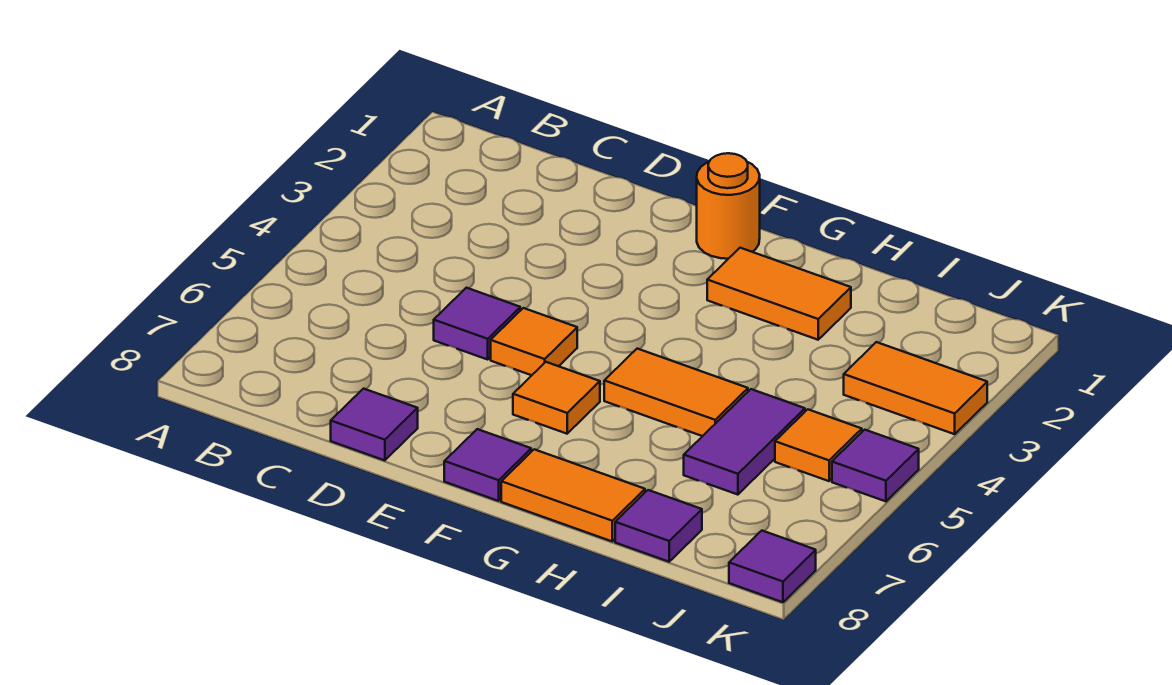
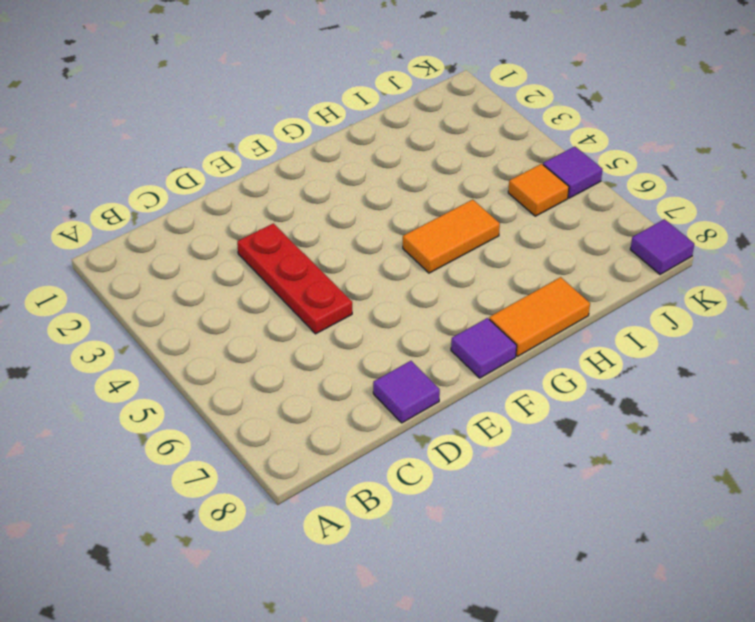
red 1x3 plate [237,223,352,334] -> purple 1x1 tile [434,288,520,359]
none -> orange 1x1 tile [491,308,577,375]
none -> orange 1x1 round brick [697,153,760,259]
none -> orange 1x1 tile [513,362,600,434]

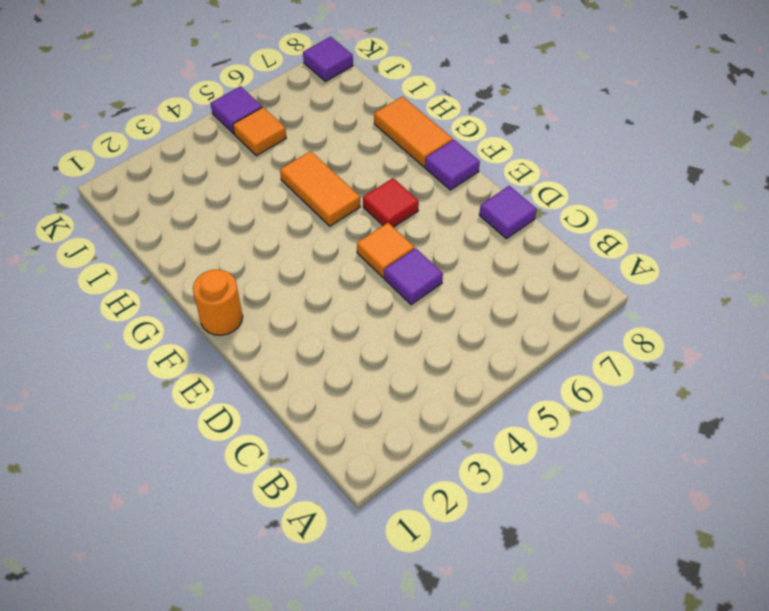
red 1x1 tile [363,178,419,227] -> orange 1x1 tile [513,362,600,434]
none -> orange 1x2 tile [707,248,851,340]
none -> purple 1x2 tile [684,389,805,495]
none -> purple 1x1 tile [615,490,702,562]

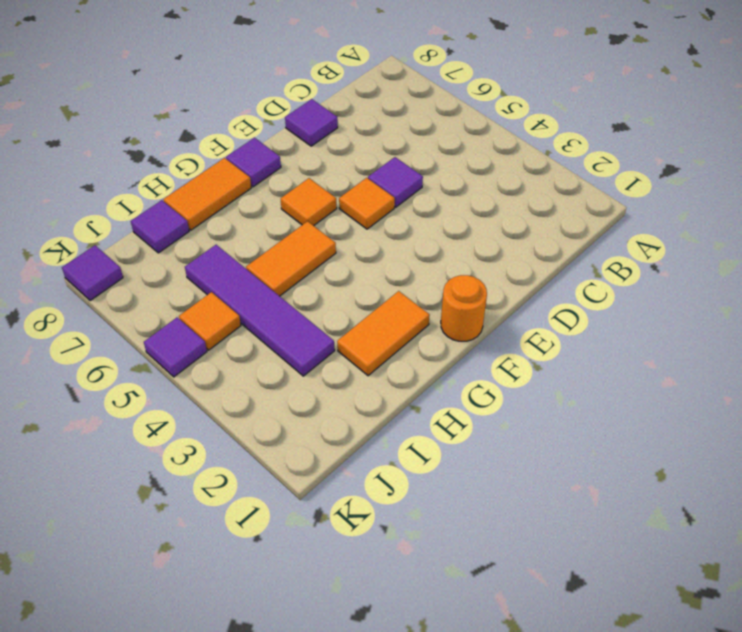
purple 1x4 tile [185,245,335,376] -> purple 1x2 tile [684,389,805,495]
none -> orange 1x2 tile [844,342,987,434]

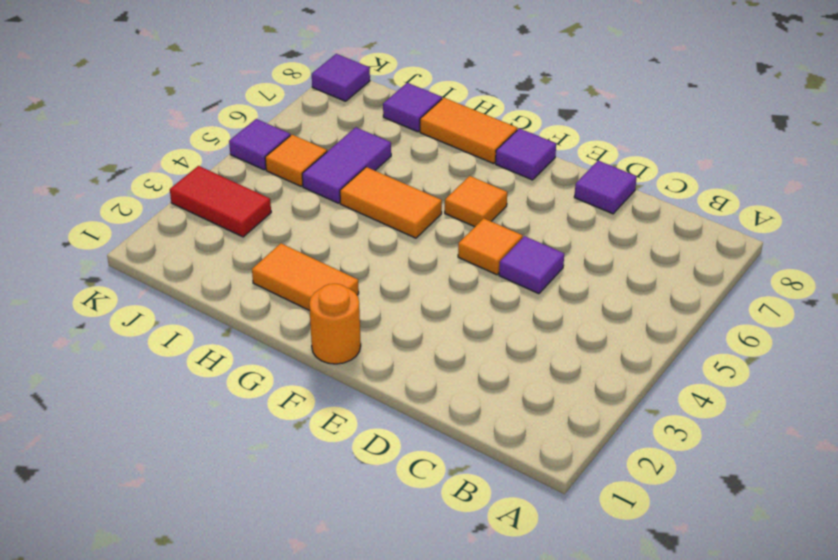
red 1x2 tile [170,166,271,237] -> orange 1x2 tile [844,342,987,434]

